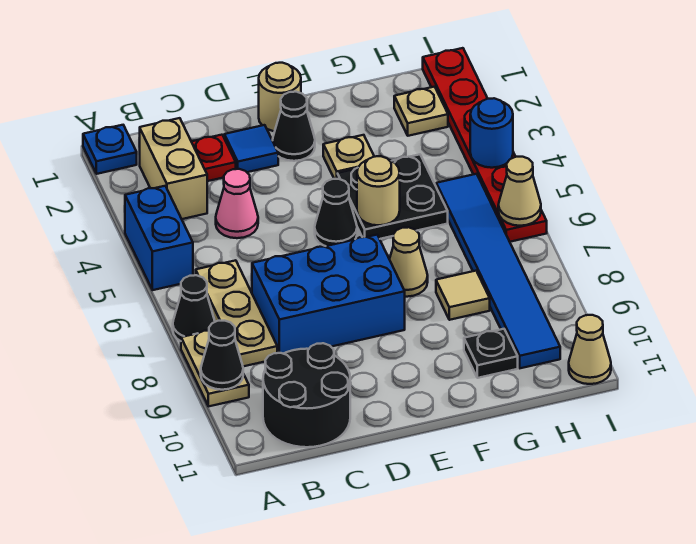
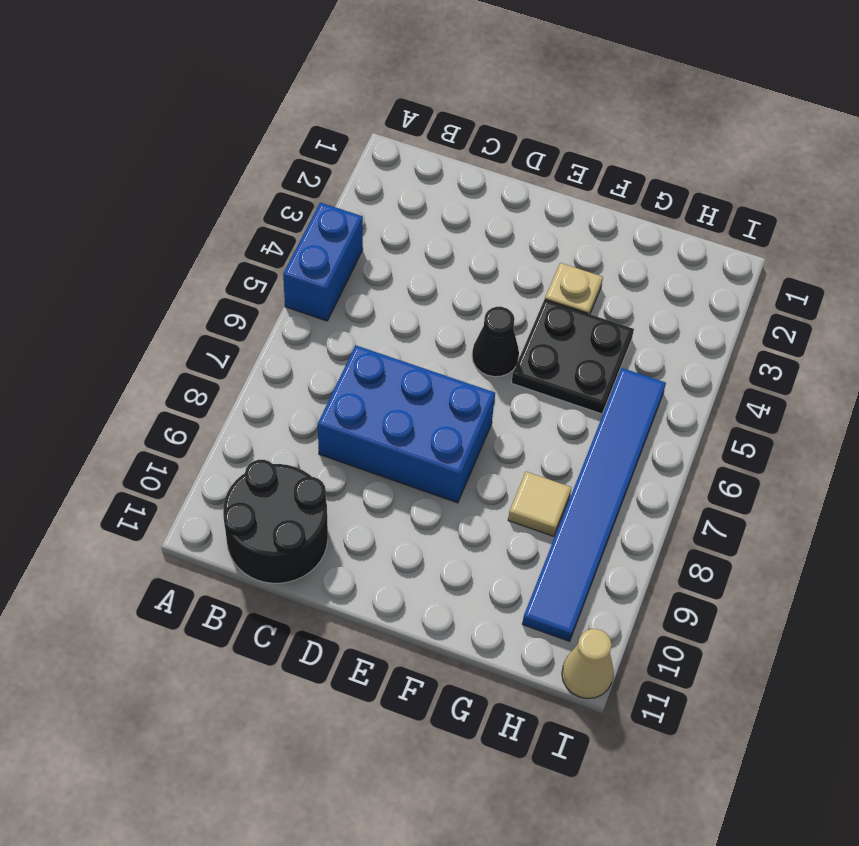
none -> blue 1x1 plate [83,125,137,174]
none -> black 1x1 cone [173,275,215,341]
none -> tan 1x2 plate [181,331,249,406]

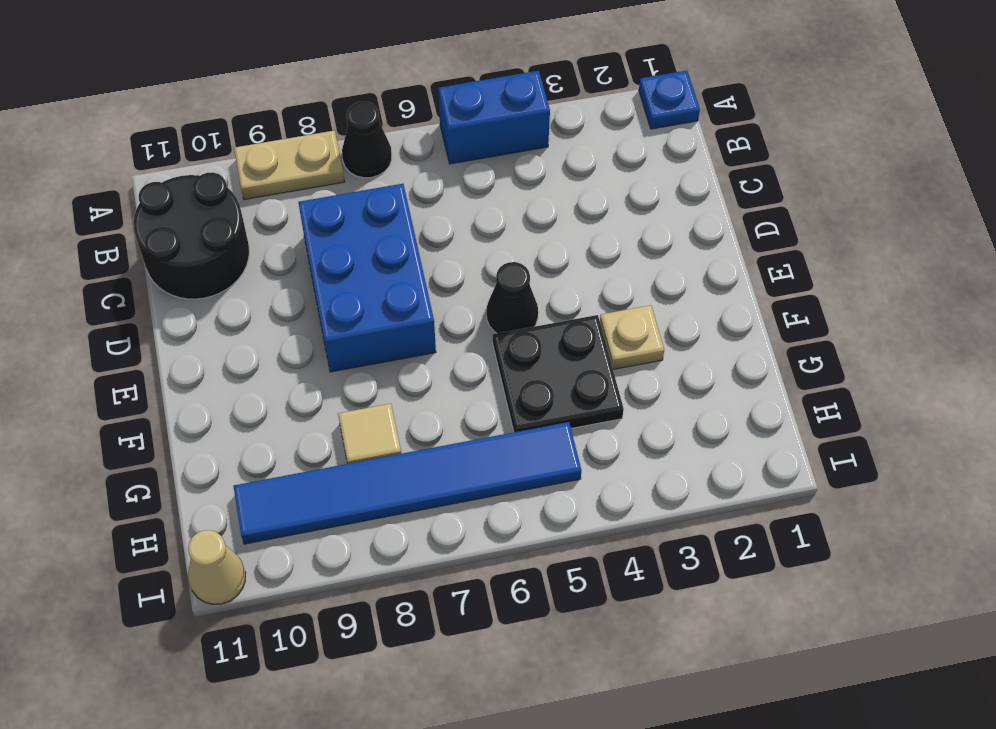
none -> tan 1x2 brick [139,118,207,219]
none -> tan 1x3 plate [196,260,277,366]
none -> red 1x1 plate [191,135,236,181]

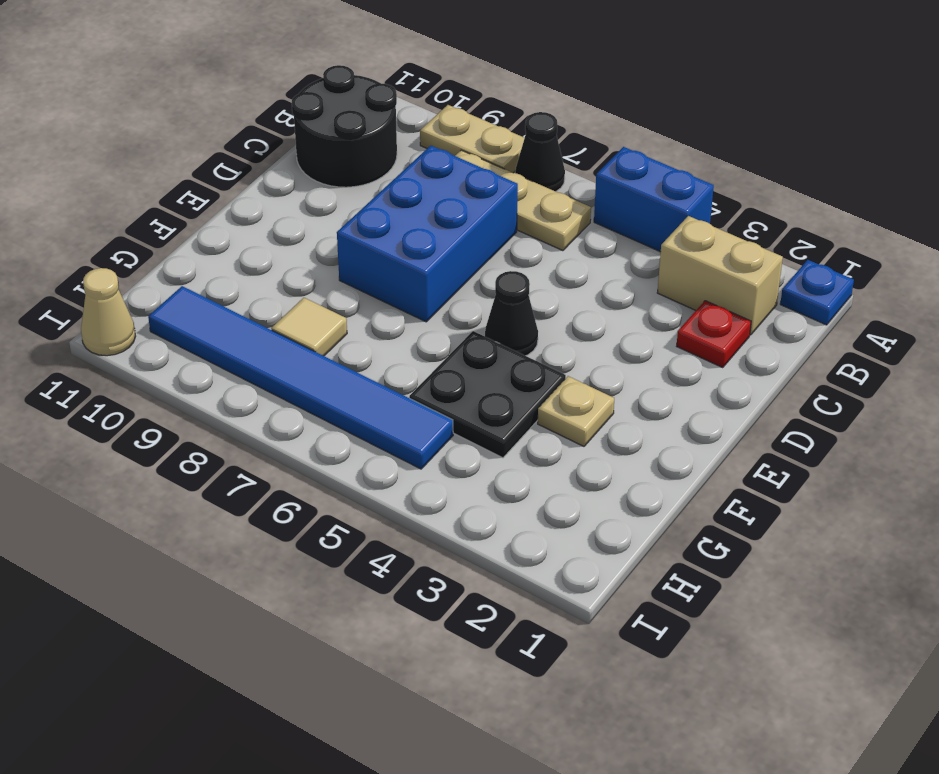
none -> pink 1x1 cone [216,169,258,238]
none -> blue 1x1 tile [224,125,278,172]
none -> tan 1x1 round brick [259,63,301,131]

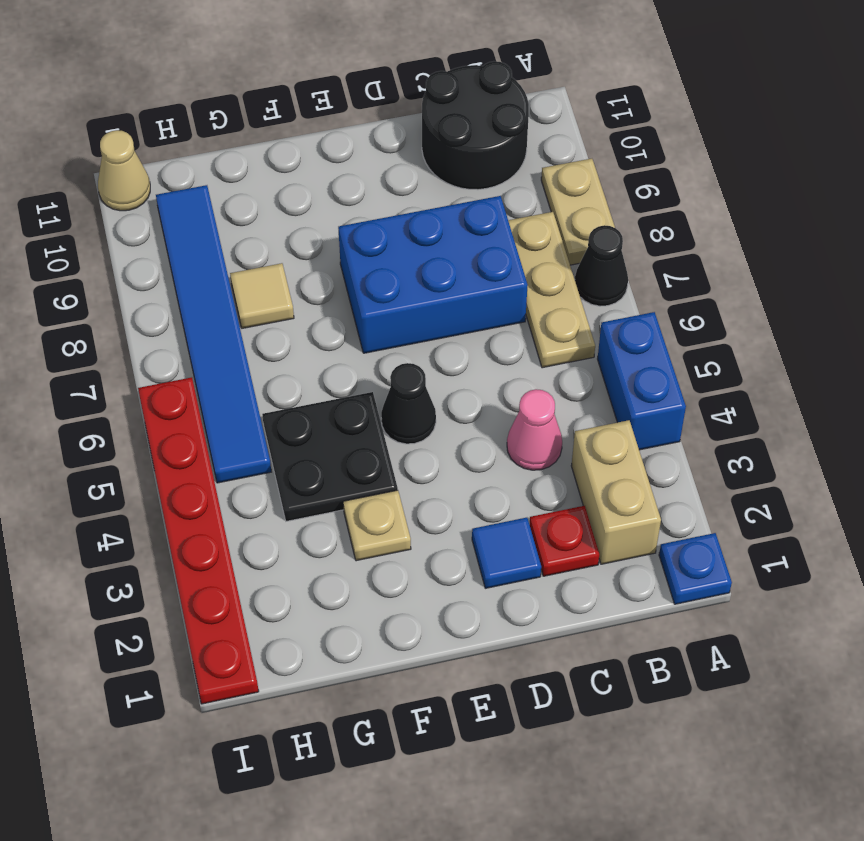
none -> tan 1x1 round brick [259,63,301,131]
none -> black 1x1 cone [273,92,315,161]
none -> tan 1x1 cone [389,227,428,297]

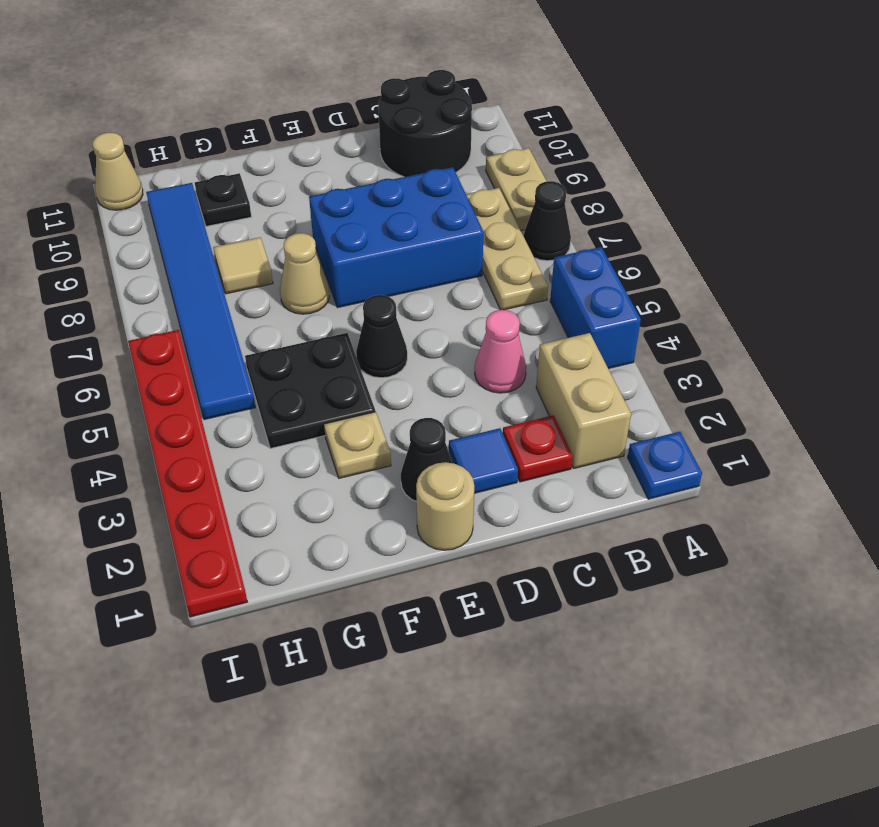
none -> tan 1x1 plate [394,87,448,136]
none -> black 1x1 cone [201,321,243,390]
none -> tan 1x1 round brick [357,156,400,225]

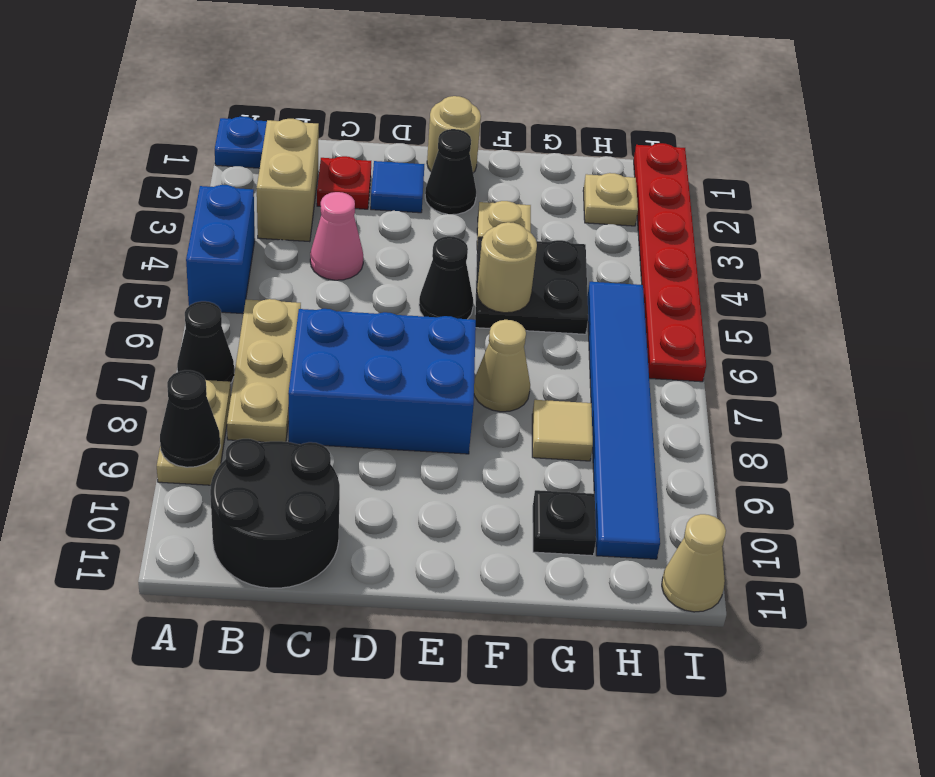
none -> blue 1x1 round brick [470,98,513,168]
none -> tan 1x1 cone [498,157,541,226]

